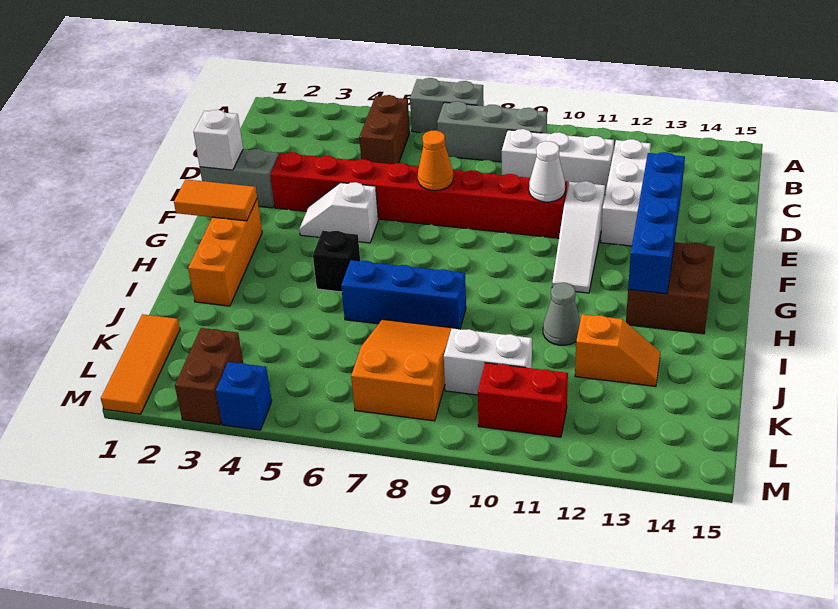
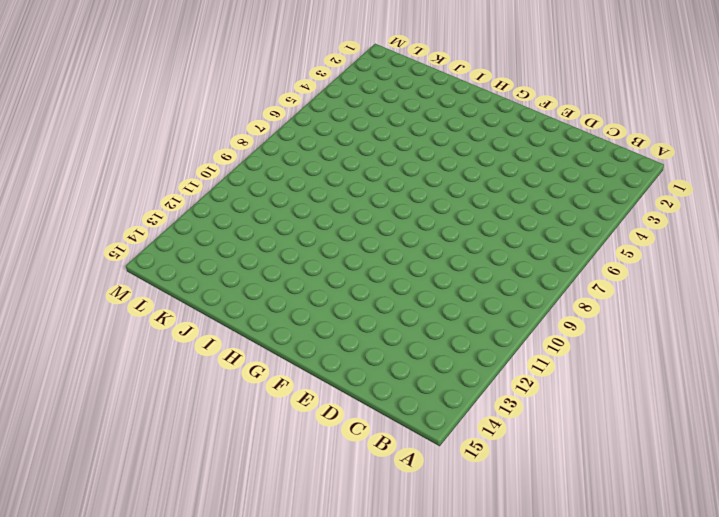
none -> grey 1x2 brick [410,78,484,133]
none -> brown 1x2 brick [359,95,410,164]
none -> grey 1x3 brick [437,101,547,162]

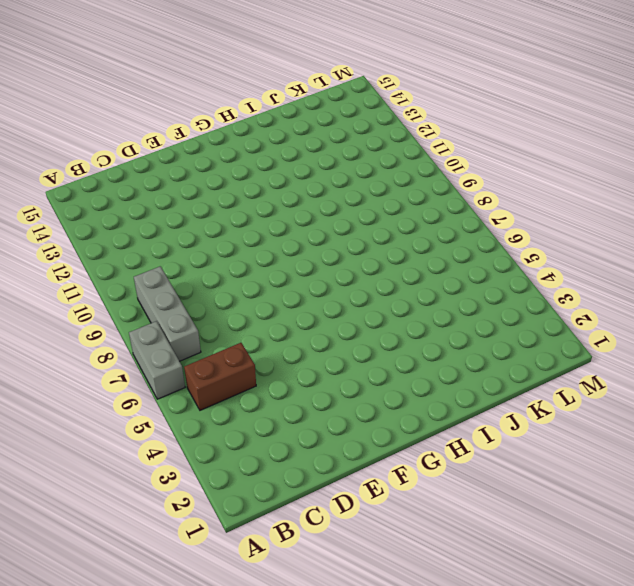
none -> white 1x3 brick [502,129,614,193]
none -> white 1x3 brick [601,139,651,246]
none -> grey 1x2 brick [200,149,278,208]

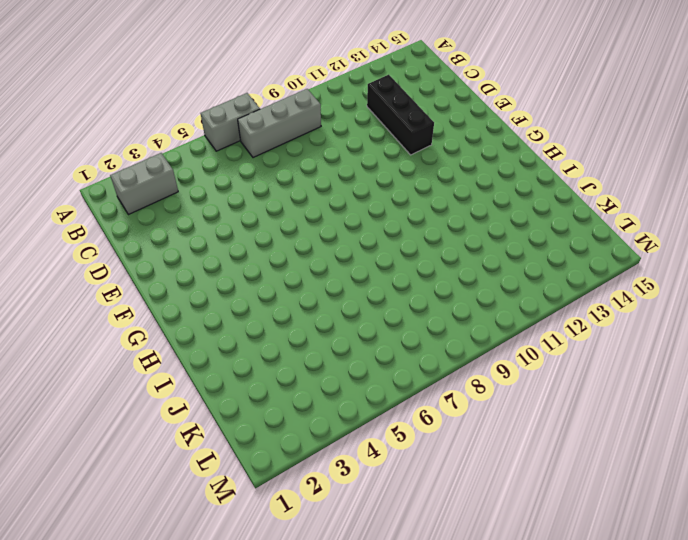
grey 1x2 brick [110,153,178,215] -> grey 1x2 brick moved to [200,149,278,208]
black 1x3 brick [367,75,434,155] -> white 1x3 brick [601,139,651,246]
none -> brown 1x2 brick [359,95,410,164]
none -> white 1x3 brick [502,129,614,193]
none -> red 1x8 brick [270,152,567,238]

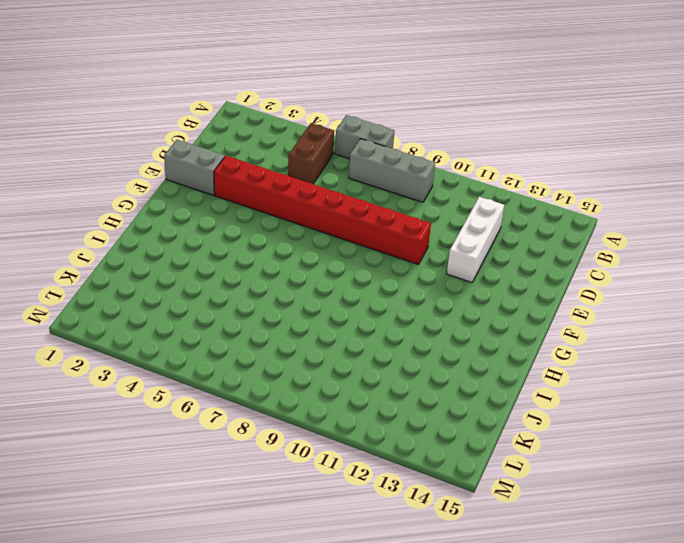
none -> white 1x3 brick [502,129,614,193]
none -> white 1x3 slope [552,181,605,293]
none -> white 1x2 slope [299,182,378,243]

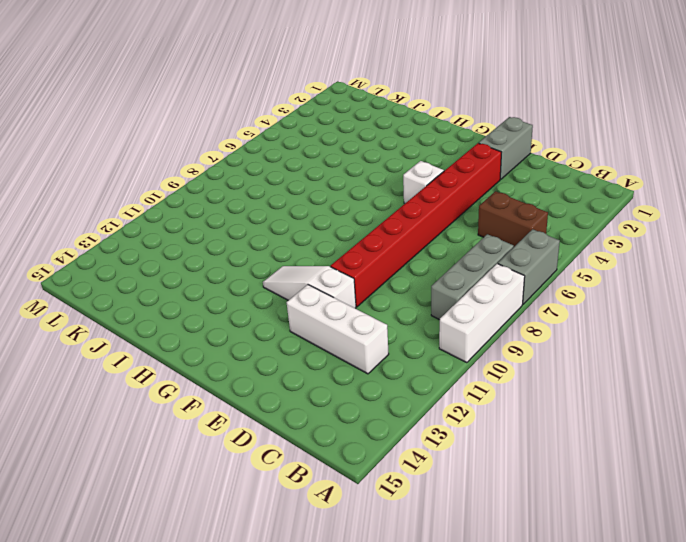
white 1x3 brick [439,264,525,363] -> white 1x3 brick moved to [502,129,614,193]
none -> orange 1x3 brick [188,200,262,306]
none -> brown 2x2 brick [626,242,715,334]
none -> black 1x1 brick [313,231,360,292]

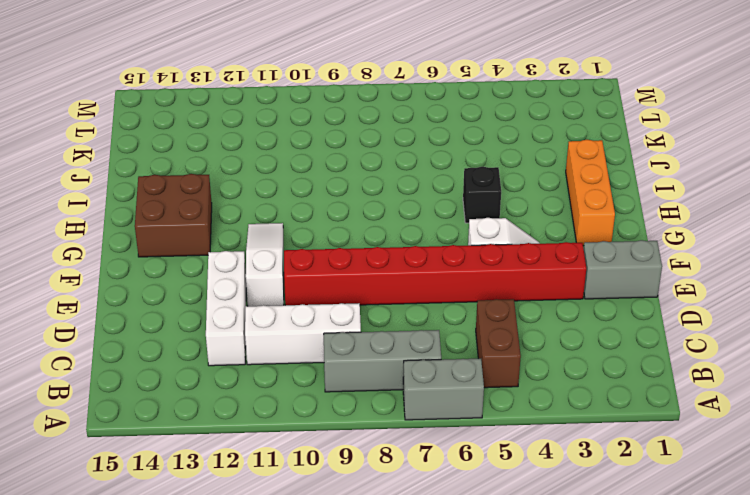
none -> blue 1x3 brick [341,260,466,329]
none -> grey 1x1 cone [543,283,580,345]
none -> orange 2x3 slope [351,319,458,421]

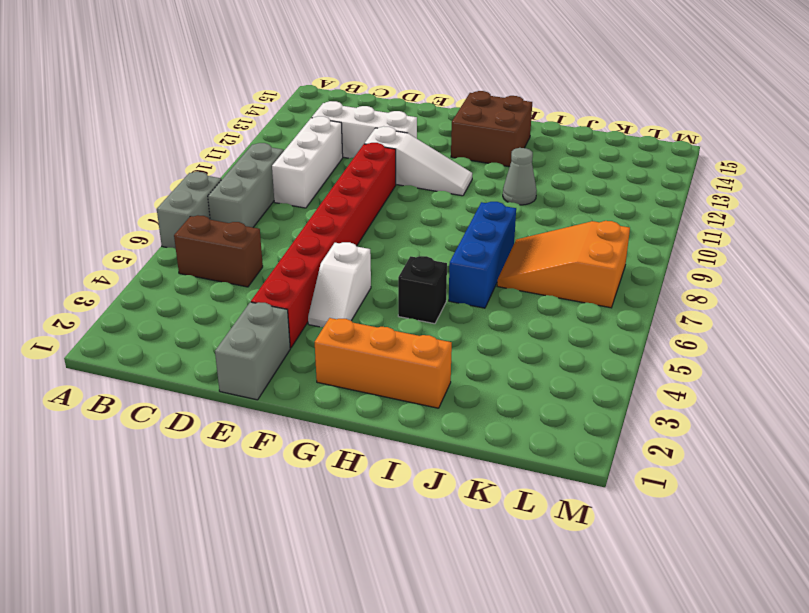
none -> orange 1x2 slope [575,314,660,386]
none -> orange 1x3 tile [101,314,180,414]
none -> white 1x2 brick [444,328,532,395]

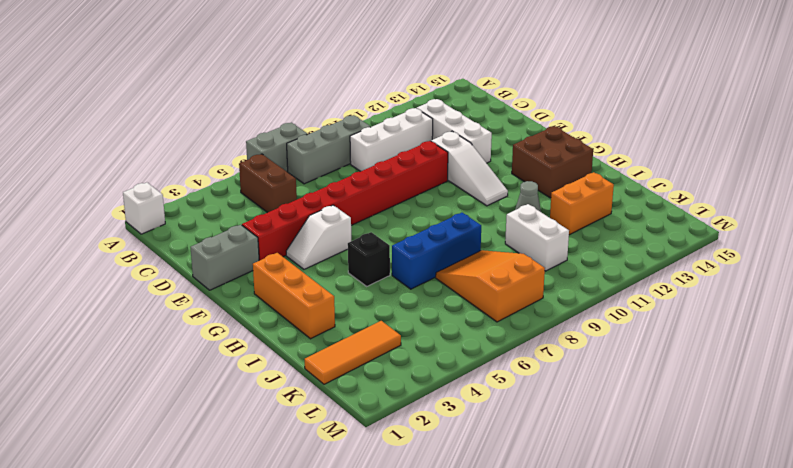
white 1x1 brick [123,182,165,234] -> white 1x1 brick moved to [194,110,243,170]
white 1x2 brick [505,204,569,271] -> white 1x2 brick turned to [444,328,532,395]
orange 1x2 brick [550,172,614,235] -> orange 1x2 slope [575,314,660,386]
orange 1x3 tile [305,321,401,384] -> orange 1x3 tile turned to [101,314,180,414]
none -> brown 1x2 brick [175,328,243,425]
none -> red 1x2 brick [478,363,568,437]
none -> blue 1x1 brick [216,362,272,430]

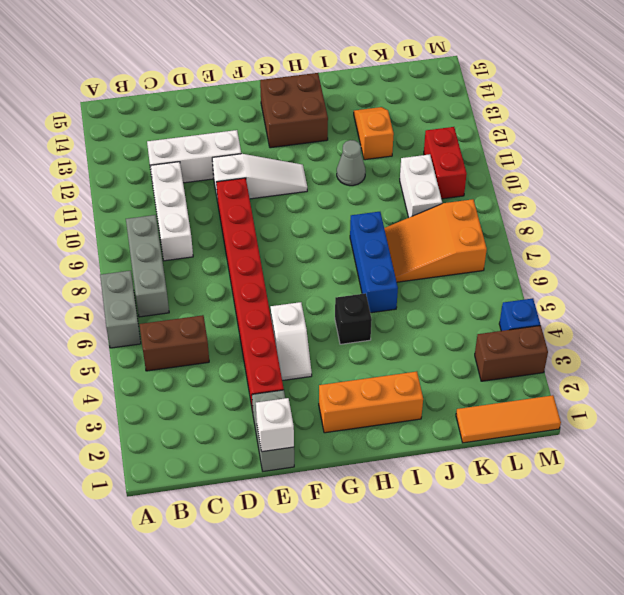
none -> orange 1x1 cone [418,130,453,190]
none -> white 1x1 cone [529,141,565,202]
none -> blue 1x4 brick [628,152,685,294]

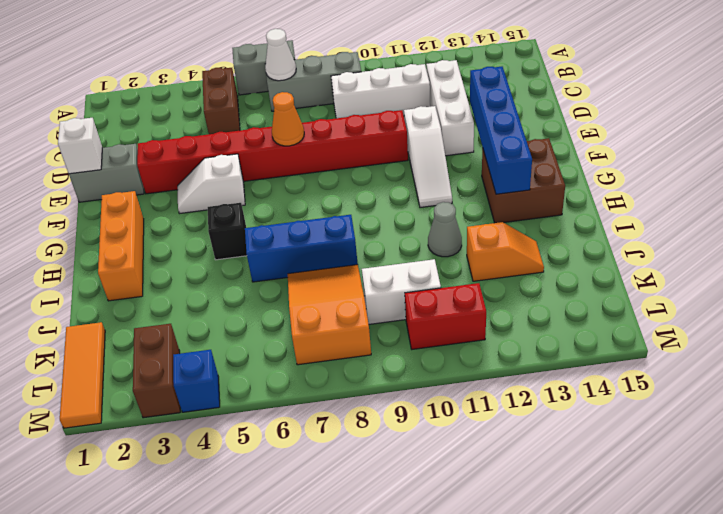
white 1x1 cone [265,29,296,81] -> white 1x1 cone moved to [529,141,565,202]
none -> orange 1x2 tile [174,179,257,221]

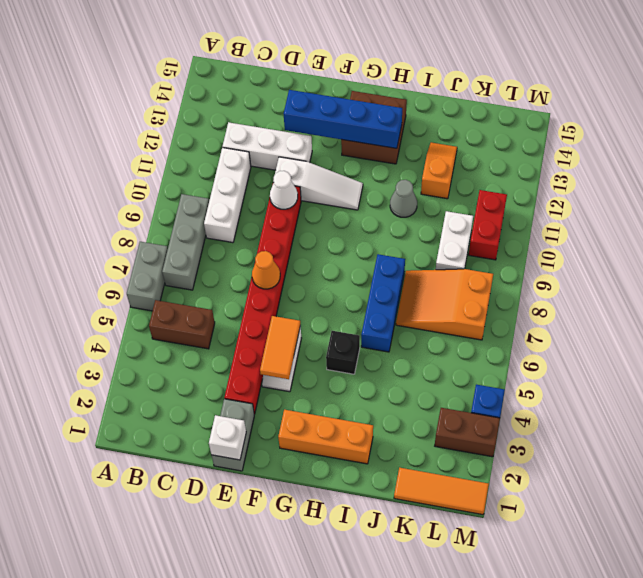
orange 1x2 tile [260,316,300,379] -> orange 1x2 tile moved to [174,179,257,221]

